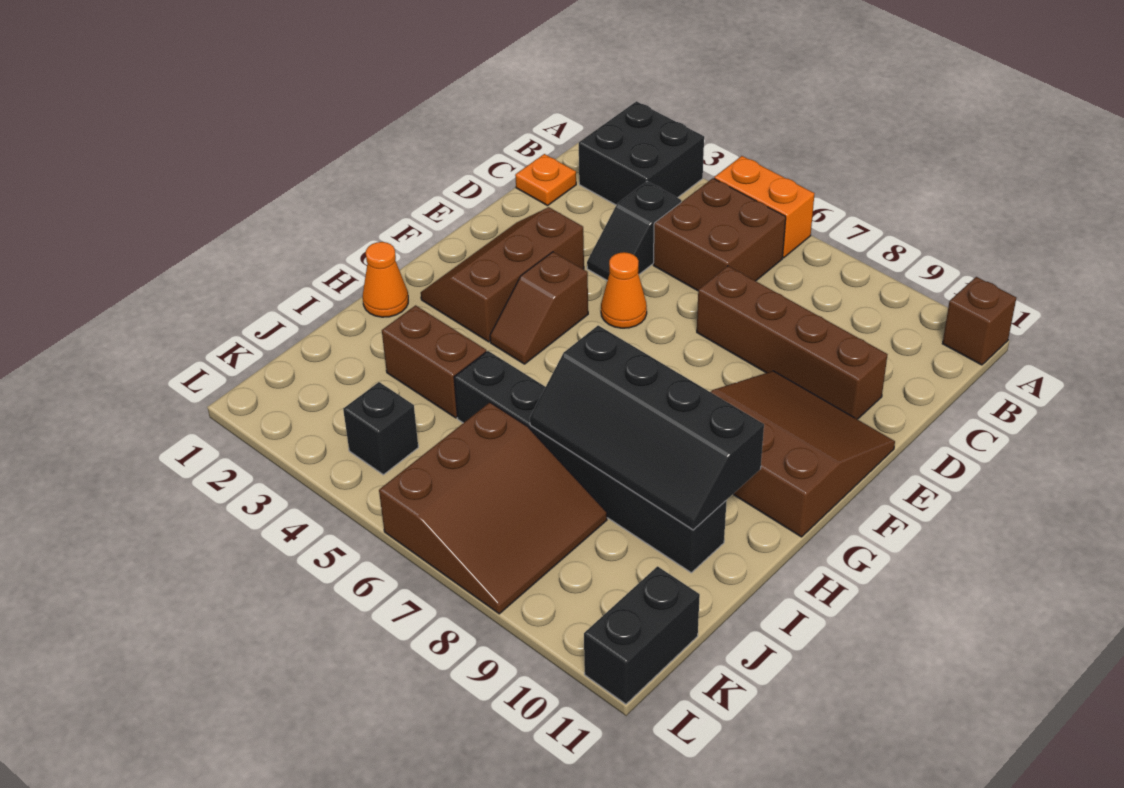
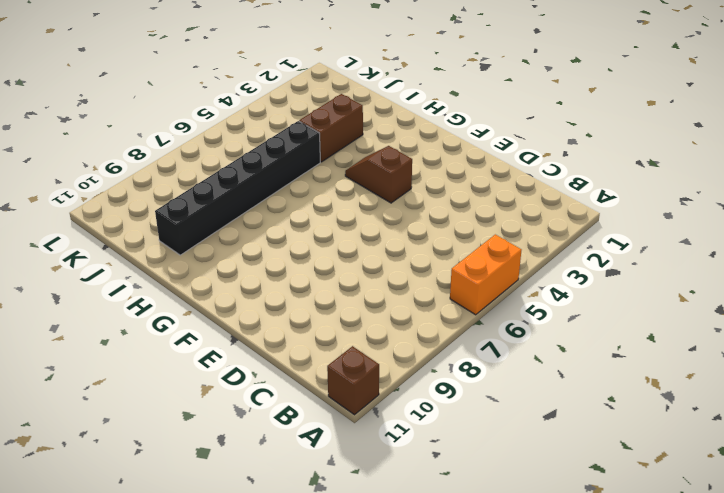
none -> black 2x2 brick [579,101,704,205]
none -> brown 2x2 brick [653,178,786,291]
none -> orange 1x1 plate [515,154,576,206]

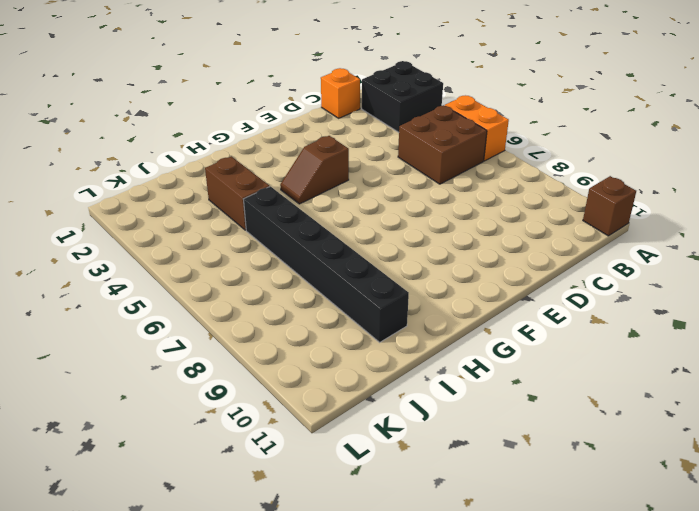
orange 1x1 brick [321,68,360,118] -> orange 1x1 plate [515,154,576,206]
none -> black 1x2 slope [587,182,681,281]
none -> brown 1x4 brick [697,266,888,419]
none -> brown 2x3 slope [421,207,584,342]

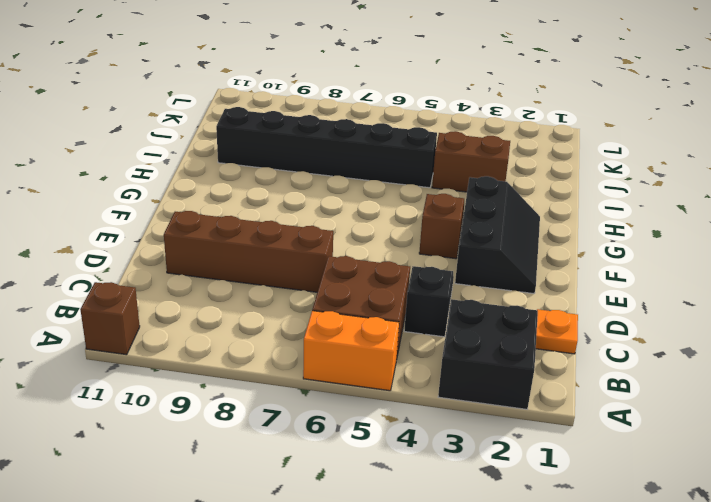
black 2x3 slope [455,176,540,294] -> brown 2x3 slope [421,207,584,342]
none -> orange 1x1 cone [601,252,647,328]
none -> brown 3x3 slope [711,371,895,537]
none -> orange 1x1 cone [363,242,408,317]

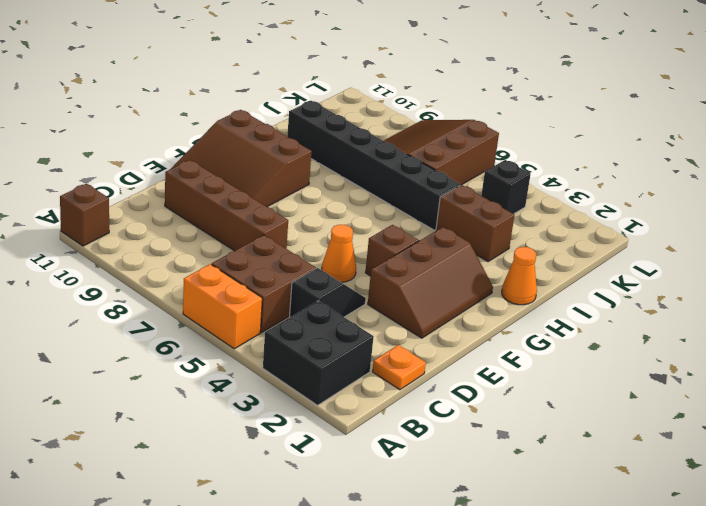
none -> black 1x2 brick [584,566,700,704]
none -> black 2x4 slope [530,325,764,530]

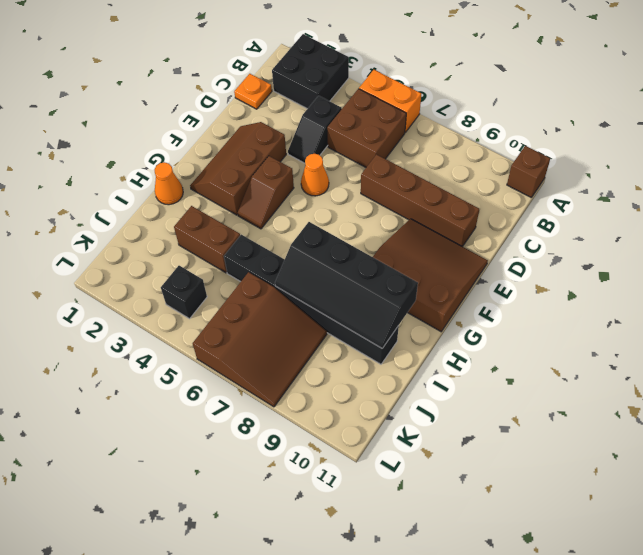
none -> black 1x2 brick [584,566,700,704]

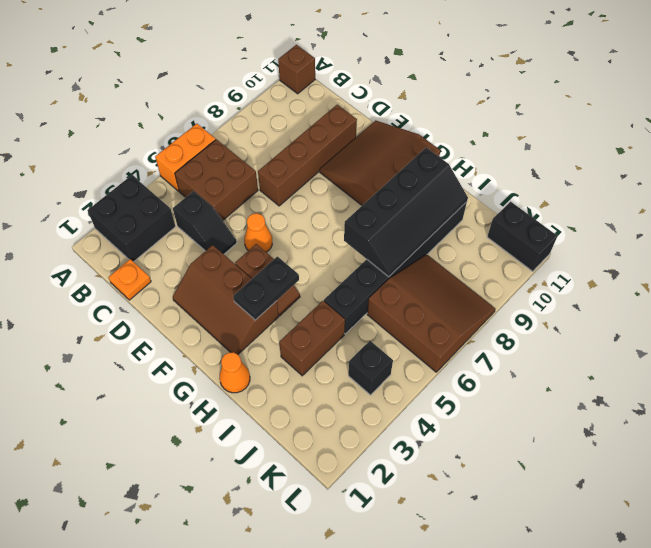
black 1x2 plate [233,256,299,320] -> none

